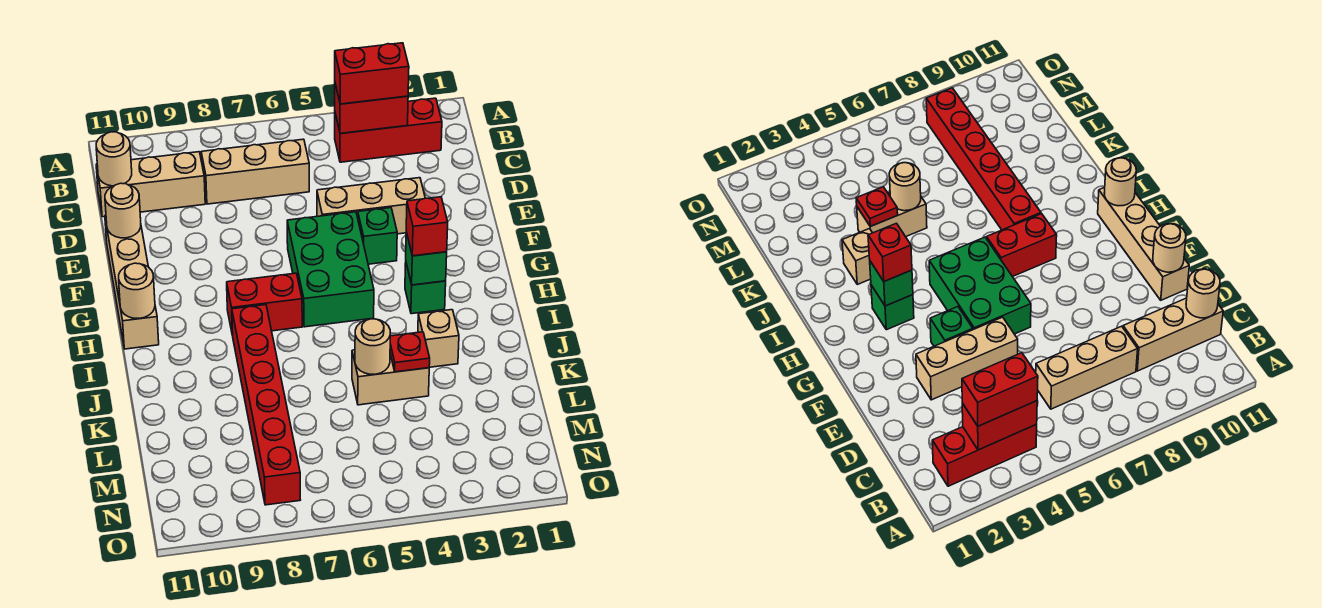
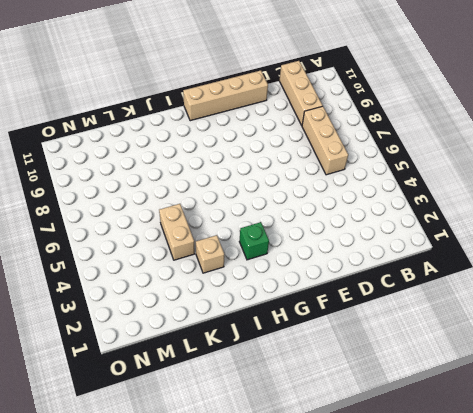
none -> red 1x3 brick [335,98,442,162]
none -> tan 1x3 brick [317,178,425,234]
none -> green 1x1 brick [358,208,397,264]

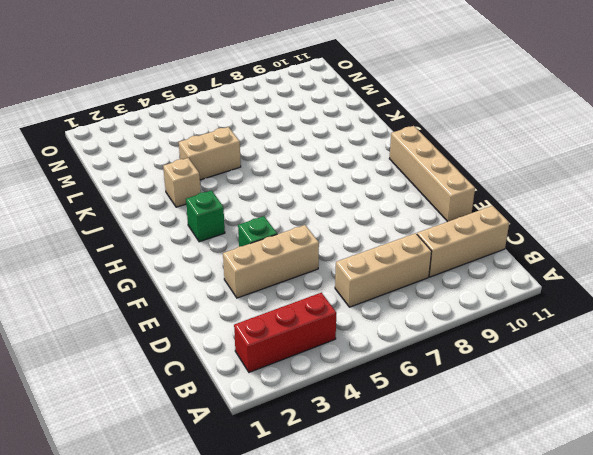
none -> green 2x3 brick [287,212,374,327]
none -> red 1x2 brick [227,273,302,335]
none -> red 1x6 brick [232,305,300,505]

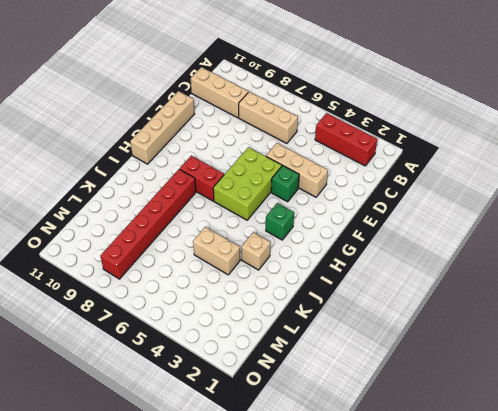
lime 2x3 brick [213,147,282,220] -> green 2x3 brick [287,212,374,327]
none -> red 1x2 brick [335,84,408,133]
none -> tan 1x1 round brick [96,132,132,186]
none -> tan 1x1 round brick [105,183,141,238]

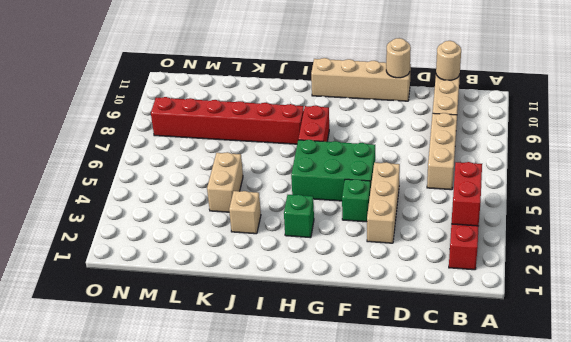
none -> green 1x1 brick [406,232,447,285]
none -> tan 1x1 round brick [119,263,155,318]
none -> red 1x1 plate [390,332,430,372]

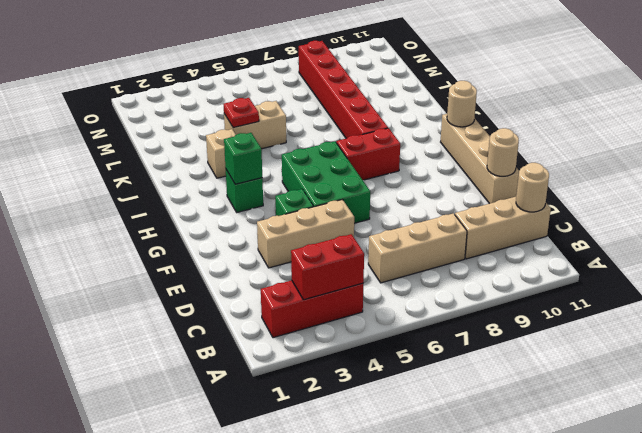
none -> tan 1x1 round brick [355,319,390,374]
none -> red 1x2 brick [335,43,409,104]
none -> red 1x1 brick [406,197,448,256]

